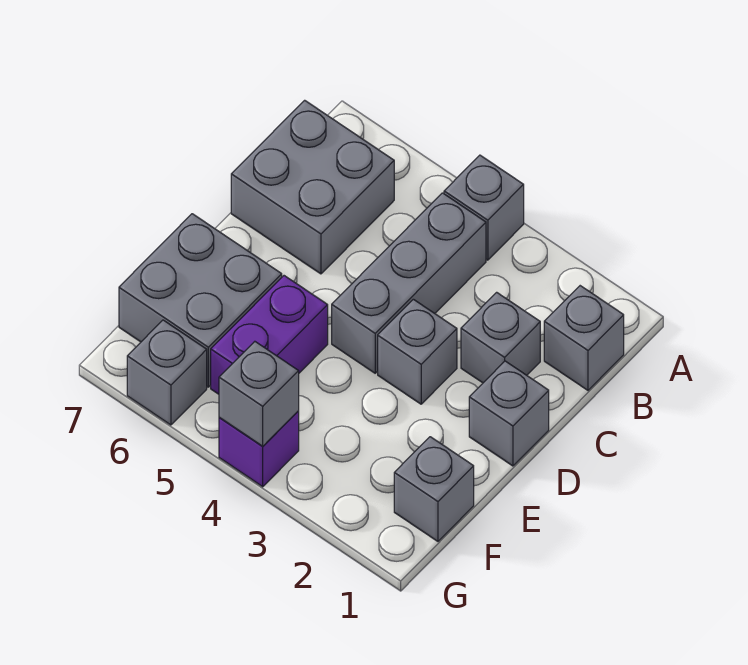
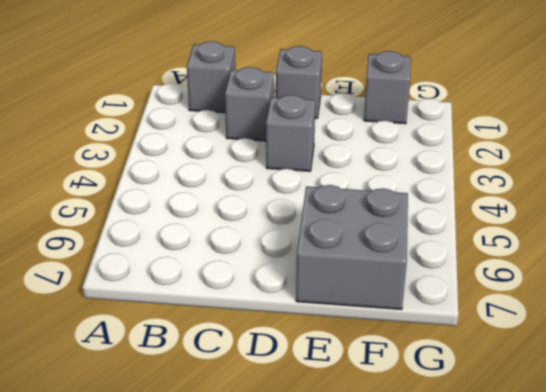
none -> grey 1x1 brick [444,155,524,260]
none -> grey 1x3 brick [332,193,486,373]
none -> grey 2x2 brick [231,100,394,274]

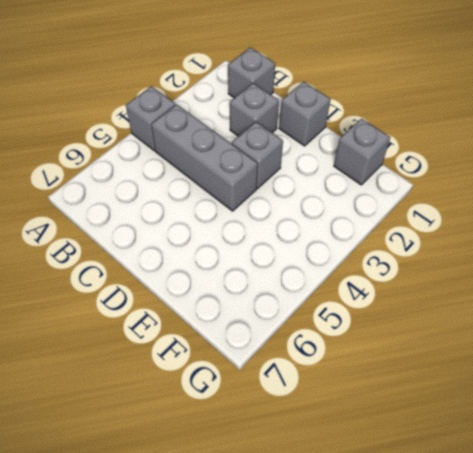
none -> grey 2x2 brick [231,100,394,274]
none -> purple 1x2 brick [211,276,328,394]
none -> grey 2x2 brick [119,214,282,387]

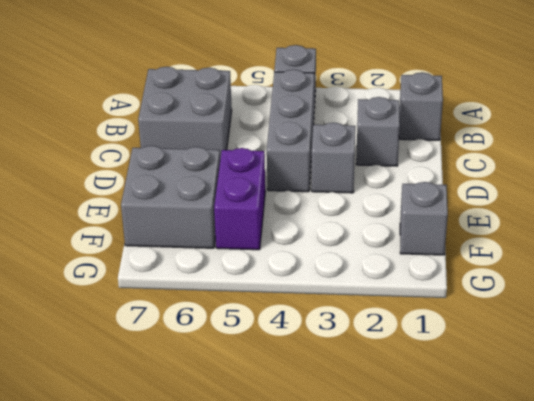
none -> grey 1x1 brick [469,361,549,466]
none -> purple 1x1 brick [219,411,299,487]
none -> grey 1x1 brick [127,320,207,425]

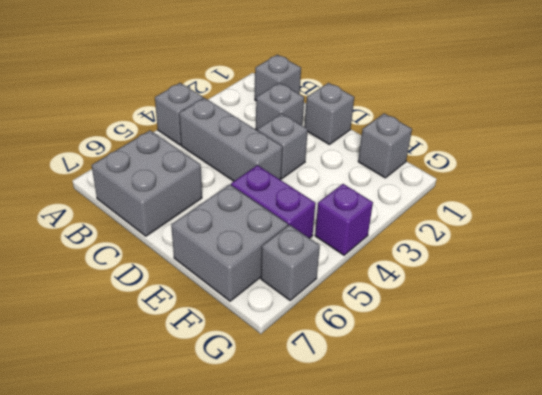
none -> grey 1x1 brick [219,342,299,446]

